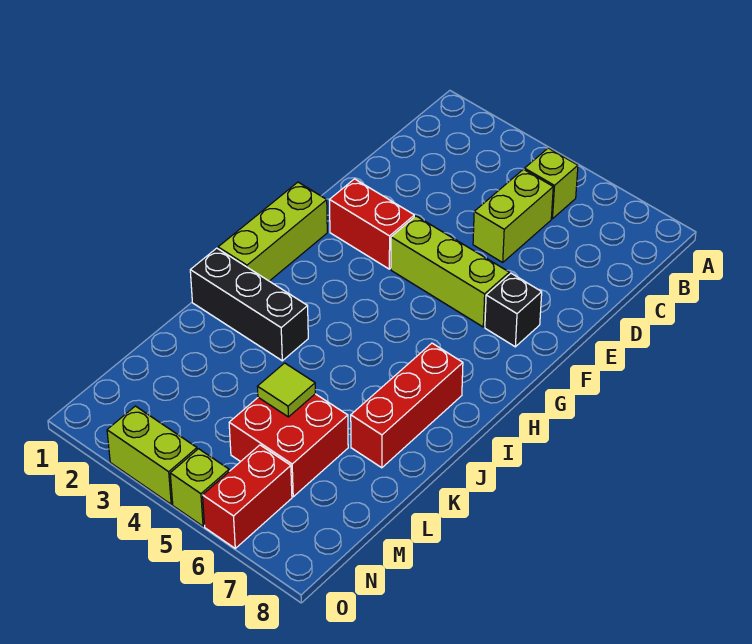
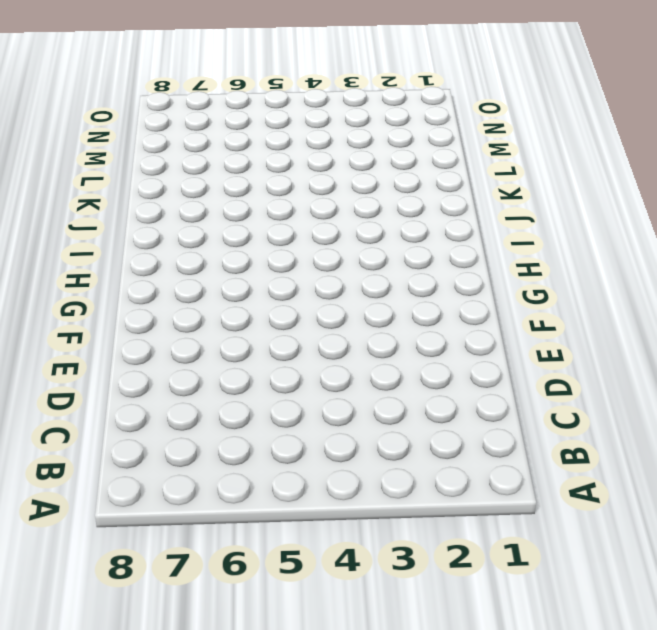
none -> lime 1x1 brick [525,148,578,219]
none -> lime 1x2 brick [473,169,553,262]
none -> red 1x2 brick [330,179,414,269]

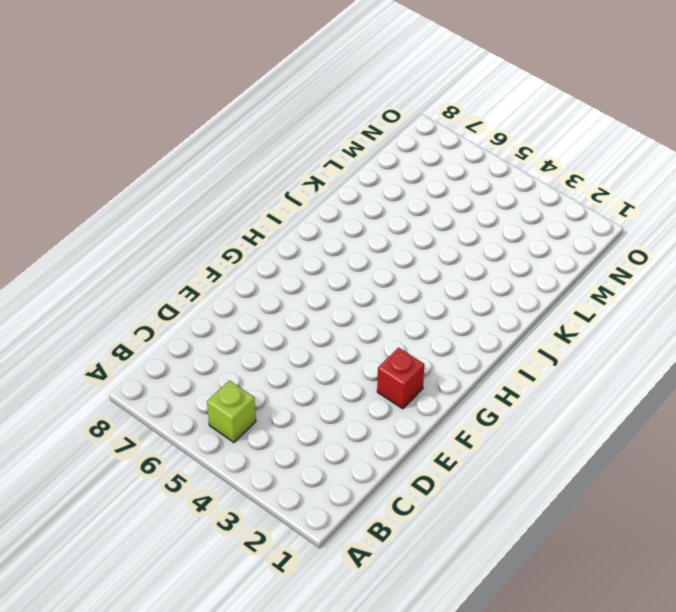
red 1x1 brick [377,348,424,409] -> red 1x2 brick [330,179,414,269]
none -> lime 1x2 brick [473,169,553,262]
none -> lime 1x3 brick [391,216,509,327]
none -> black 1x1 brick [485,273,542,347]

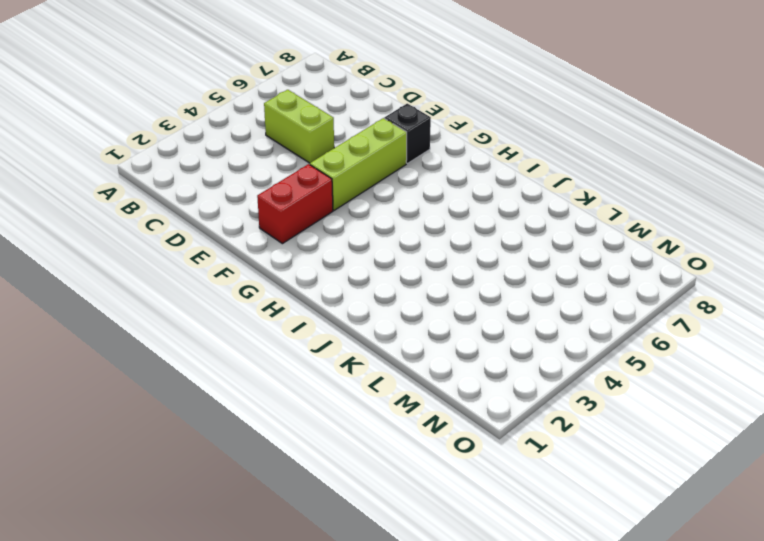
none -> lime 1x1 brick [525,148,578,219]
none -> lime 1x3 brick [218,182,327,281]
none -> red 1x3 brick [351,343,463,468]

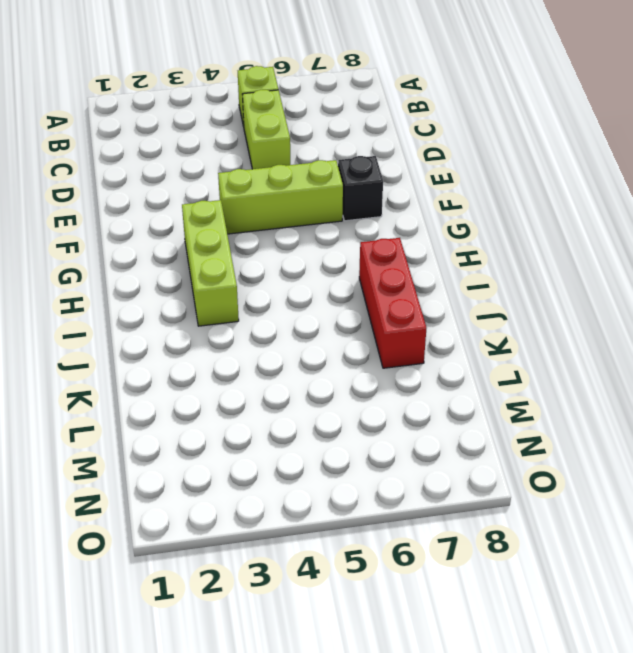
lime 1x3 brick [182,200,239,326] -> lime 1x3 brick moved to [218,182,327,281]
none -> red 1x2 brick [330,179,414,269]
none -> black 1x3 brick [190,248,308,361]
none -> red 2x2 brick [229,394,348,497]

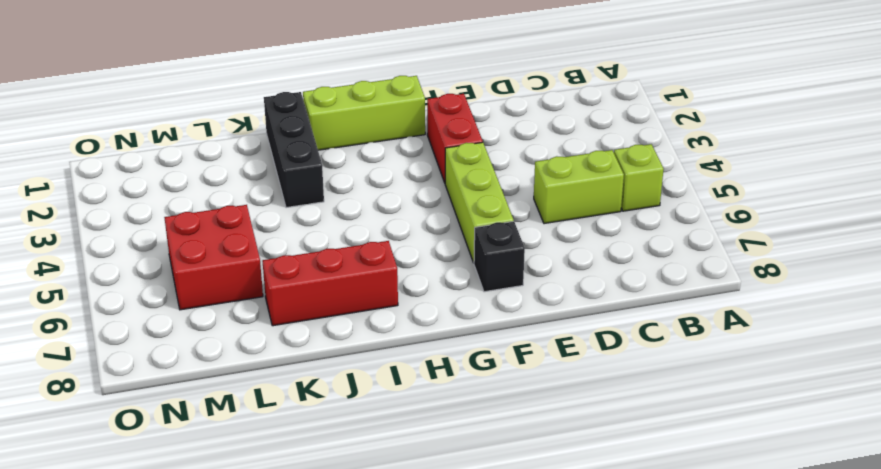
none -> red 1x2 brick [203,445,292,548]
none -> lime 1x2 brick [107,406,197,504]
none -> lime 1x1 brick [170,449,229,526]

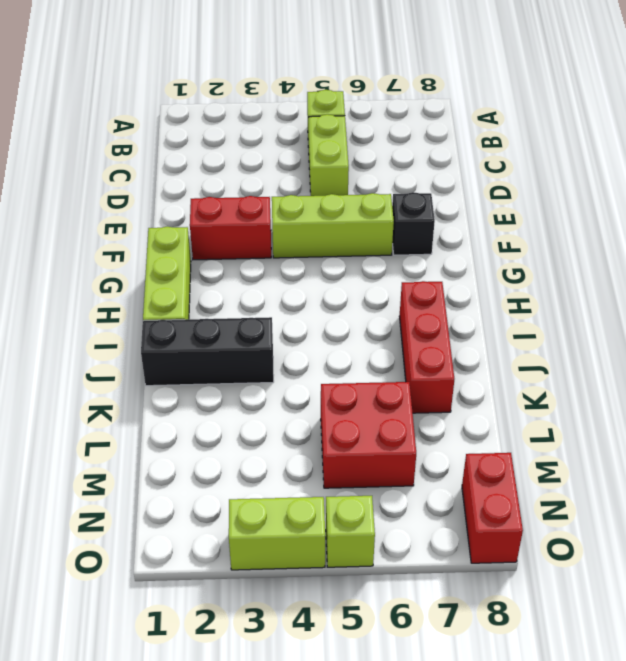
red 1x2 brick [462,453,523,563] -> red 1x2 brick moved to [203,445,292,548]
none -> lime 1x1 tile [257,363,315,417]

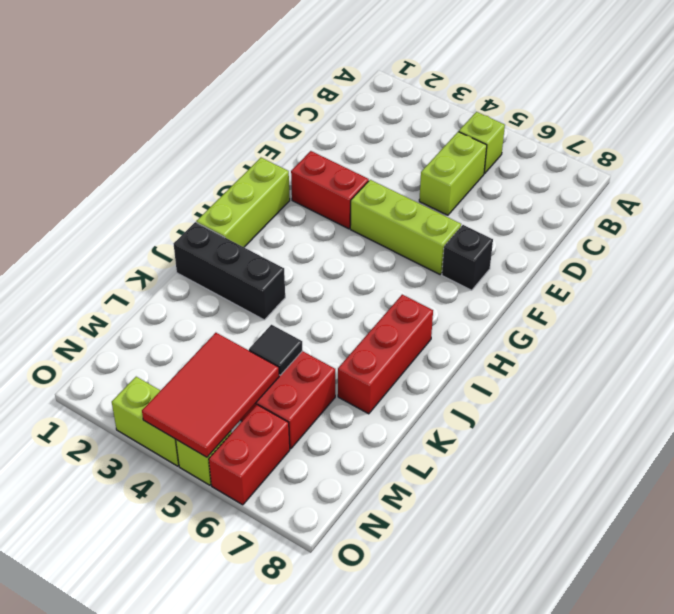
black 1x1 tile [249,325,302,375] -> lime 1x1 tile [257,363,315,417]
red 2x3 tile [142,333,279,457] -> none

